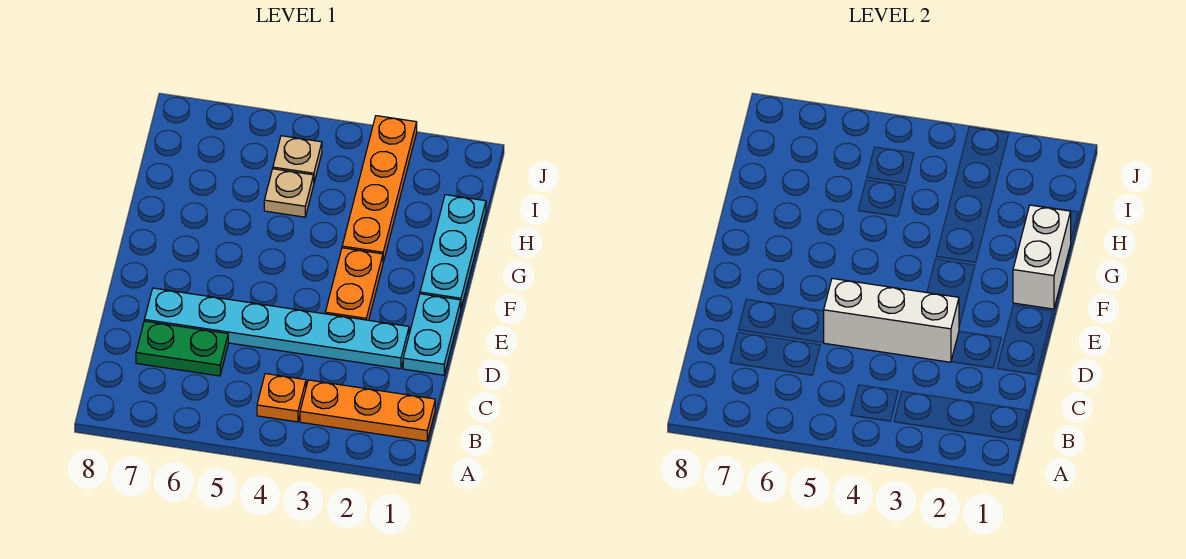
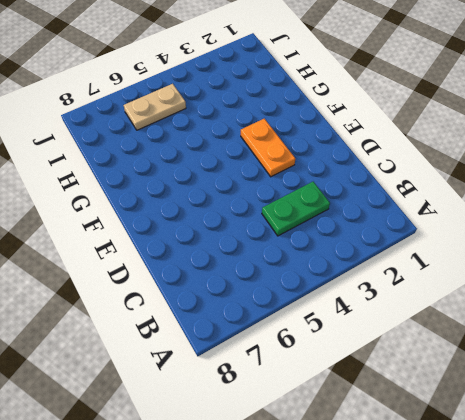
green 1x2 plate [262,182,330,236] -> green 1x2 plate moved to [136,321,228,376]
tan 1x2 plate [124,84,186,130] -> tan 1x1 plate [273,136,322,182]
none -> orange 1x3 plate [300,380,435,441]
none -> orange 1x1 plate [257,374,306,422]
none -> cyan 1x2 plate [403,294,461,375]

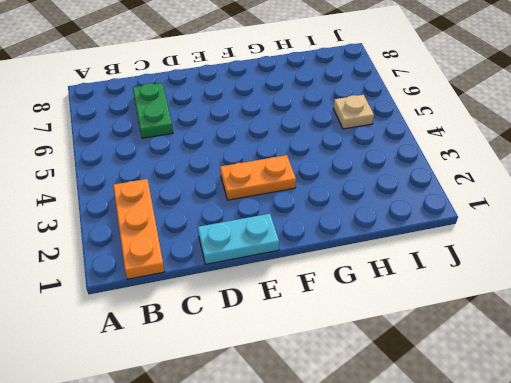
none -> orange 1x1 plate [257,374,306,422]
none -> cyan 1x6 plate [144,288,409,369]
none -> cyan 1x3 plate [420,195,486,308]

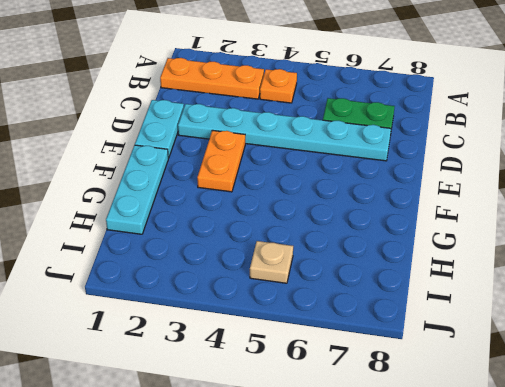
none -> orange 1x4 plate [342,116,417,262]
none -> tan 1x1 plate [264,169,314,217]
none -> white 1x3 brick [823,278,959,362]

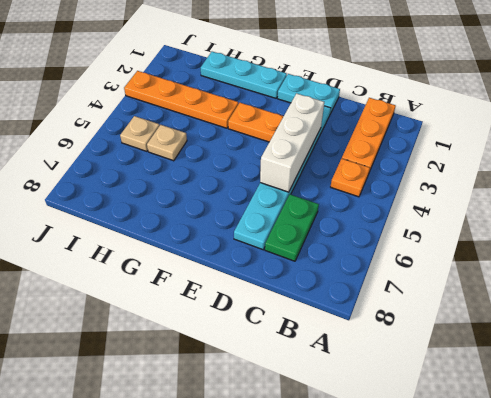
none -> white 1x2 brick [1013,205,1071,309]

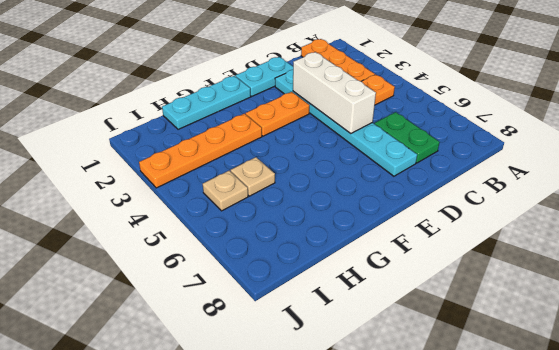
none -> white 1x2 brick [1013,205,1071,309]

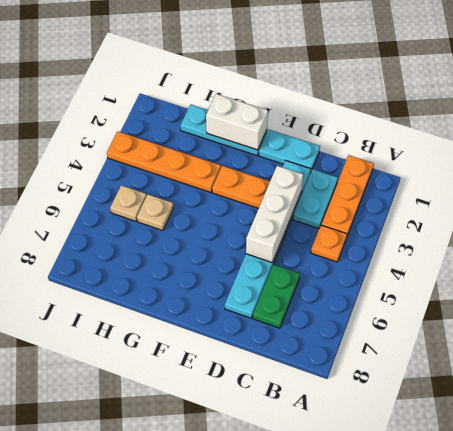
cyan 1x2 plate [293,169,338,229] -> none

